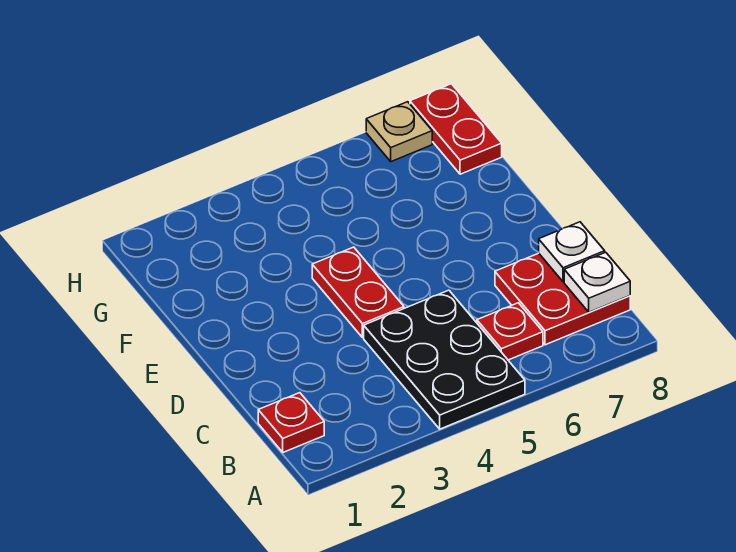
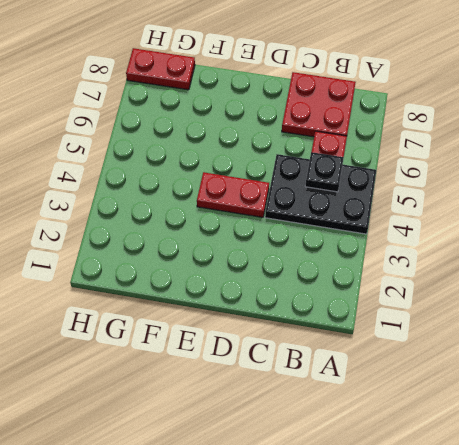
black 1x1 plate [305,152,344,192] -> none
none -> red 1x1 plate [258,393,324,452]
none -> tan 1x1 plate [366,102,432,162]

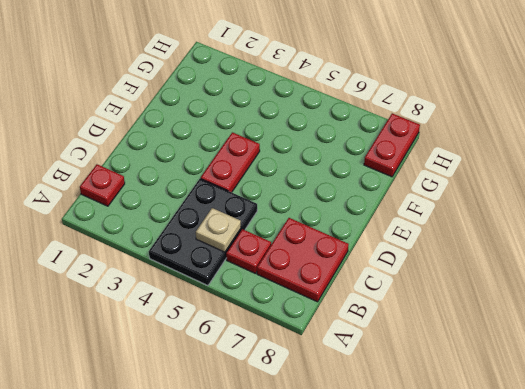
tan 1x1 plate [196,208,241,252] -> tan 1x1 plate moved to [366,102,432,162]
none -> white 1x1 plate [564,252,630,312]
none -> white 1x1 plate [539,222,605,282]

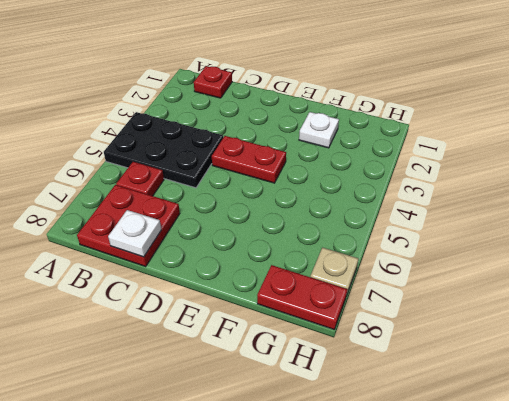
white 1x1 plate [299,112,339,148] -> white 1x1 plate moved to [564,252,630,312]

